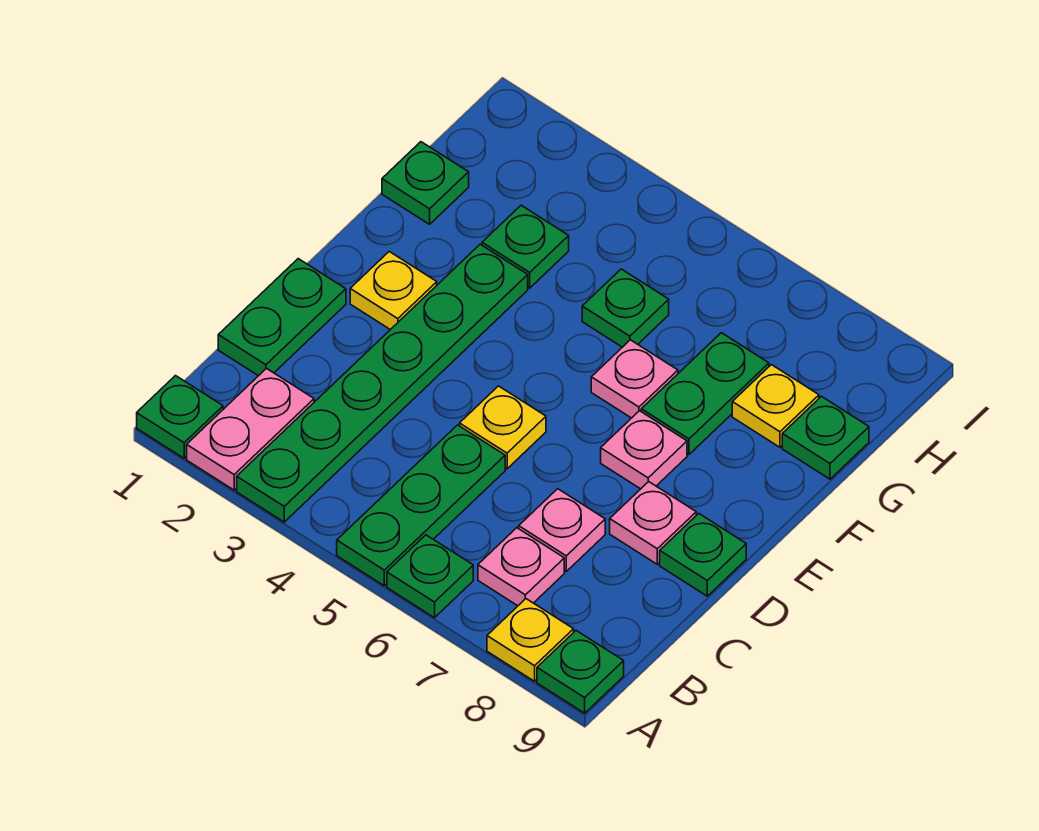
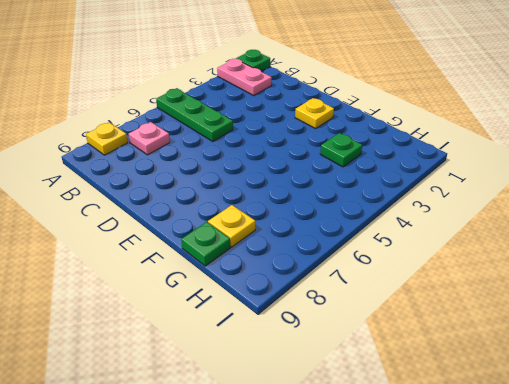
none -> green 1x6 plate [237,244,528,522]
none -> green 1x1 plate [387,535,473,618]
none -> green 1x1 plate [537,631,624,713]

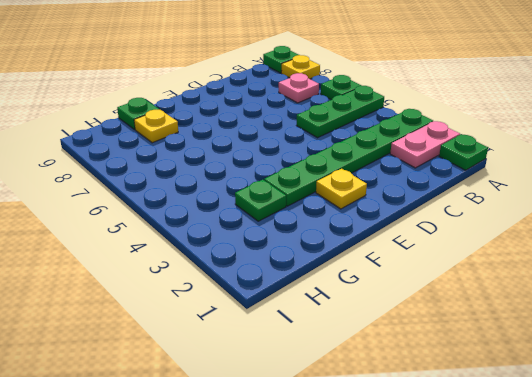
none -> green 1x2 plate [218,259,346,376]
none -> pink 1x1 plate [519,489,605,571]
none -> yellow 1x1 plate [460,386,546,469]

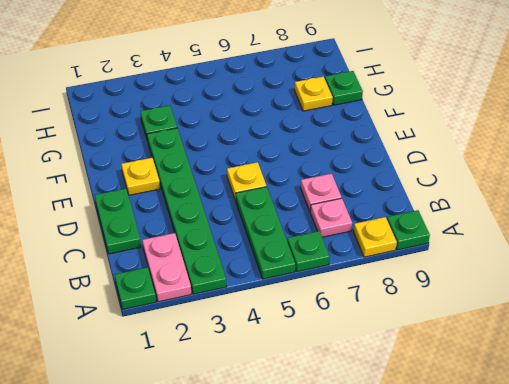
none -> pink 1x1 plate [610,482,696,564]
none -> green 1x1 plate [660,513,746,596]
none -> pink 1x1 plate [601,411,687,489]

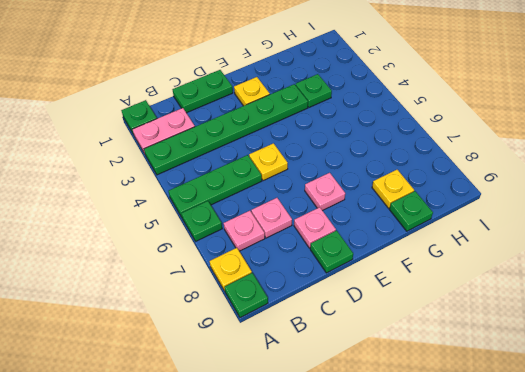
none -> pink 1x1 plate [591,340,678,418]
none -> green 1x2 plate [641,333,769,454]
none -> green 1x1 plate [382,142,469,224]

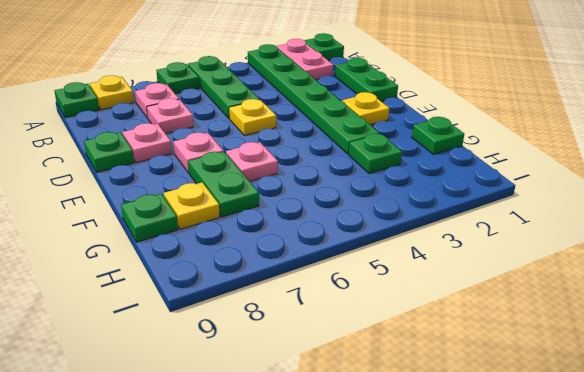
none -> green 1x1 plate [582,269,669,347]

